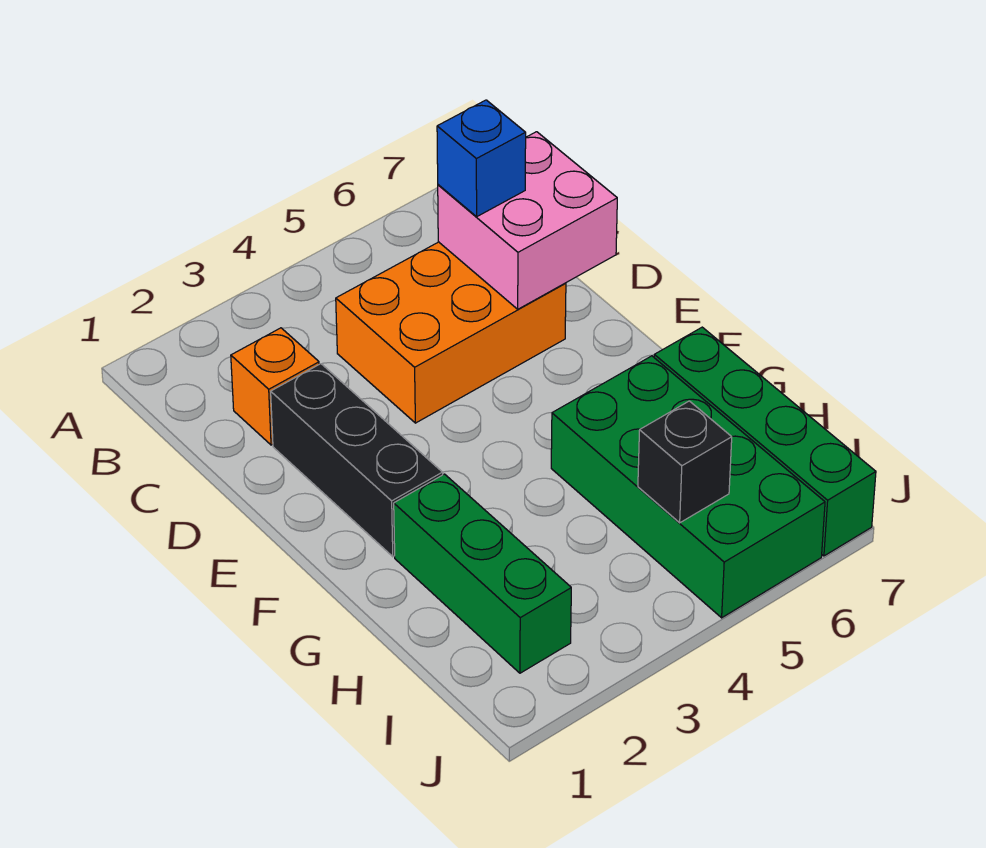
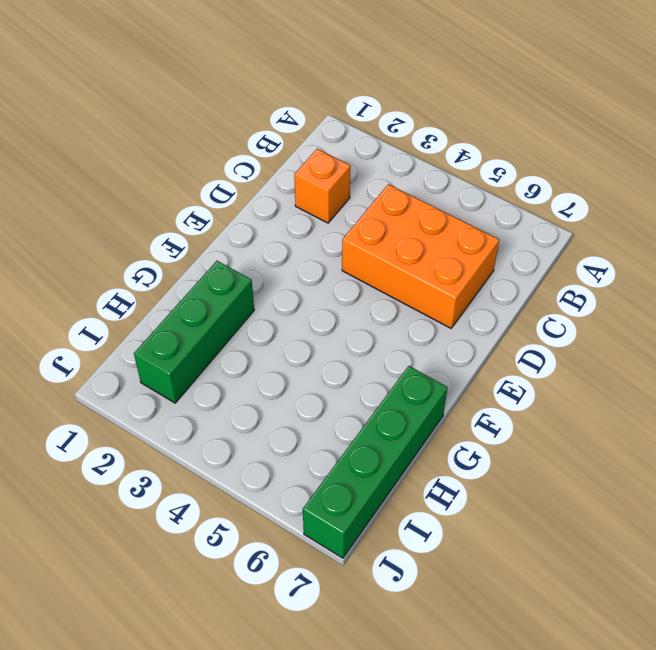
none -> black 1x3 brick [271,364,443,557]
none -> green 2x4 brick [551,356,825,618]

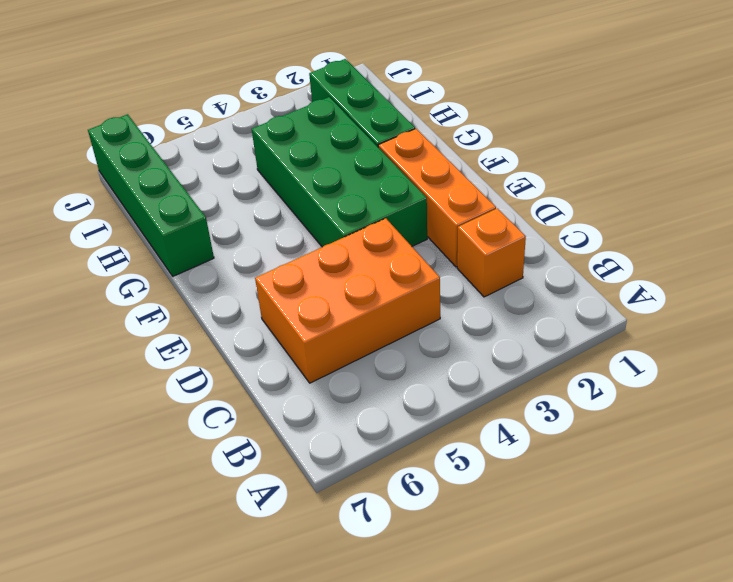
orange 1x3 brick [378,129,496,267] -> black 1x3 brick [271,364,443,557]
green 2x4 brick [252,97,427,247] -> green 2x4 brick moved to [551,356,825,618]
none -> pink 2x2 brick [438,132,617,309]
none -> black 1x1 brick [638,401,732,523]

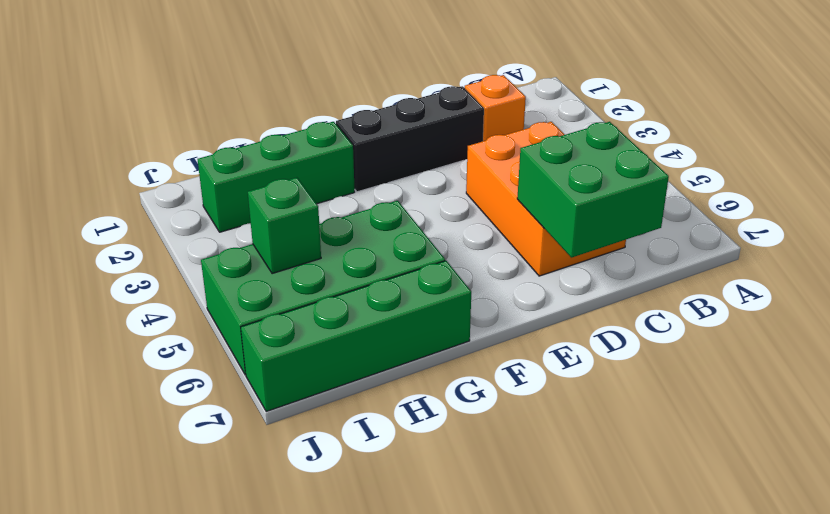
green 2x2 brick [517,122,669,258] -> pink 2x2 brick [438,132,617,309]
green 1x1 brick [248,178,321,274] -> black 1x1 brick [638,401,732,523]
none -> blue 1x1 brick [437,100,526,217]

